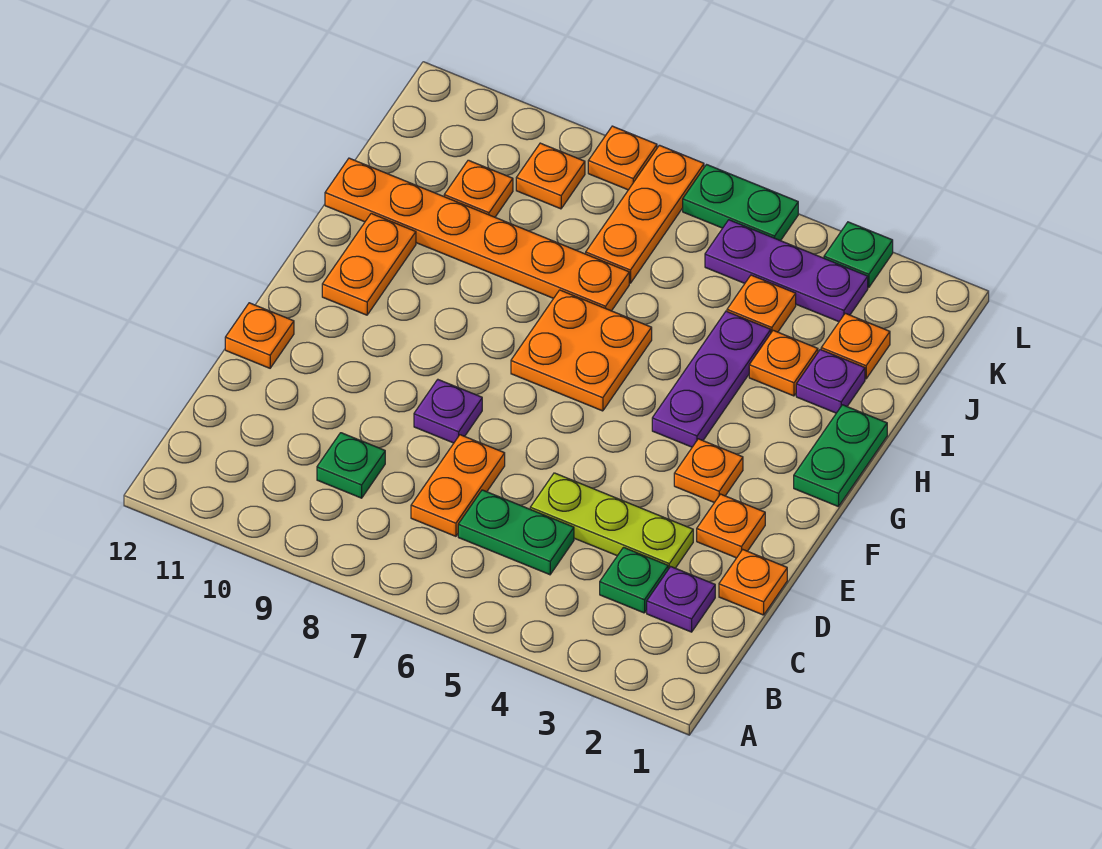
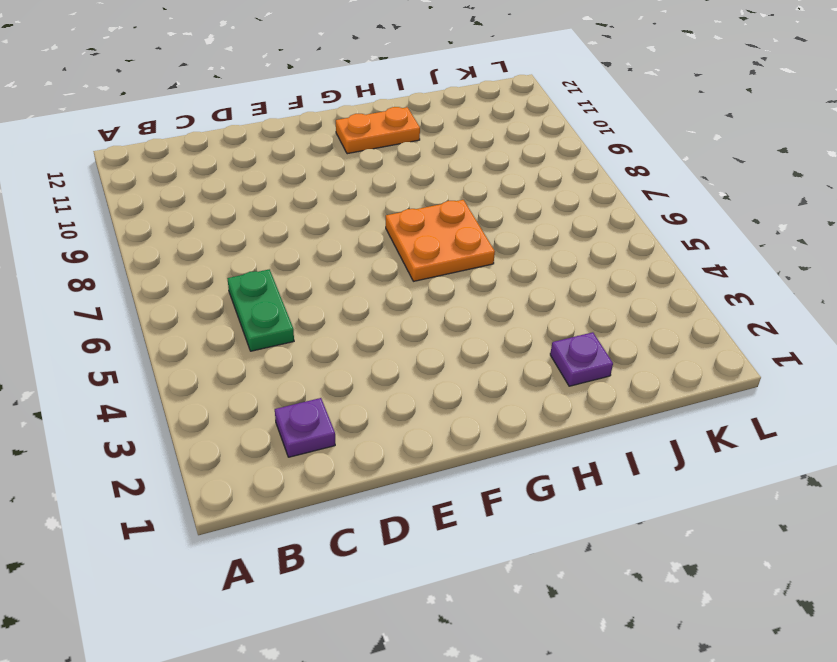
none -> green 1x1 plate [600,547,668,613]
none -> orange 1x2 plate [411,435,505,536]
none -> green 1x1 plate [317,433,385,498]

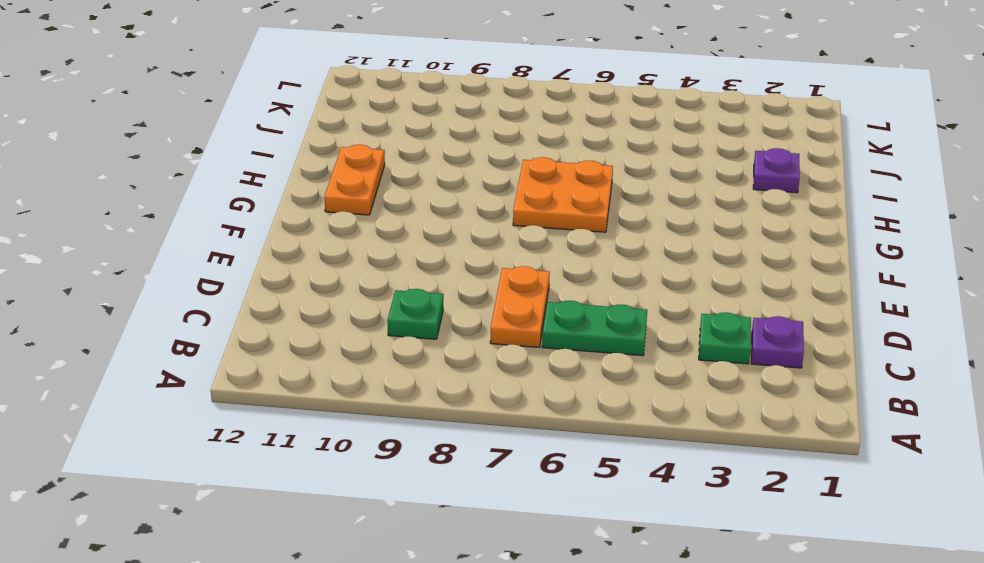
none -> orange 1x1 plate [719,550,787,615]
none -> lime 1x3 plate [530,473,693,569]
none -> orange 1x1 plate [697,494,765,558]

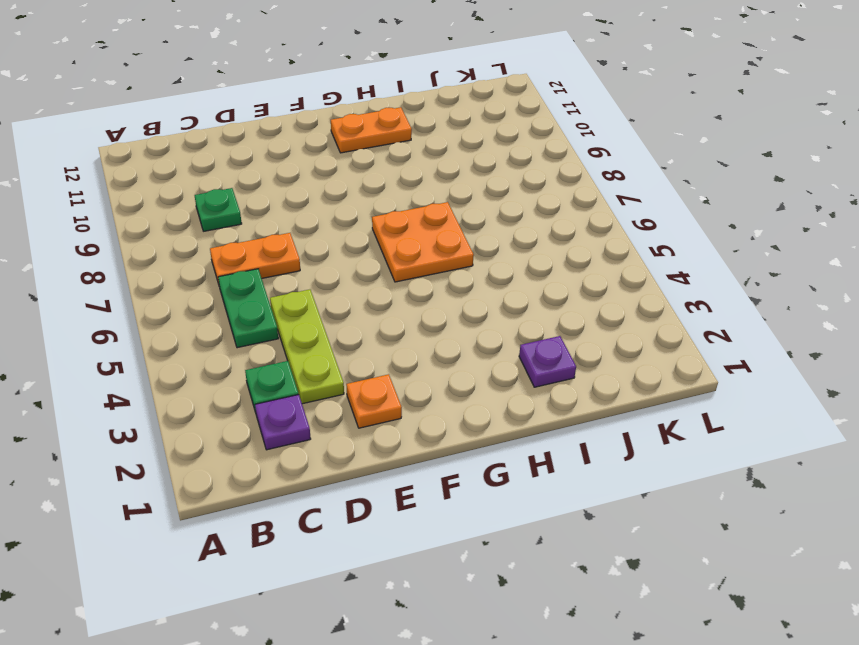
none -> orange 1x1 plate [719,550,787,615]
none -> purple 1x1 plate [414,380,482,443]
none -> orange 1x1 plate [225,303,294,368]

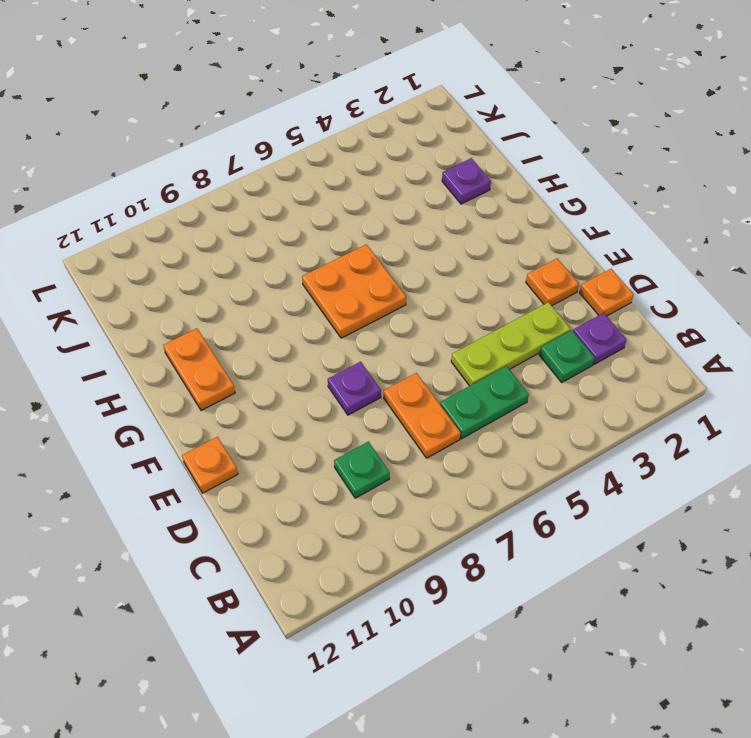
none -> orange 1x1 plate [674,439,743,503]
none -> green 1x2 plate [794,405,887,507]
none -> purple 1x3 plate [652,311,771,447]

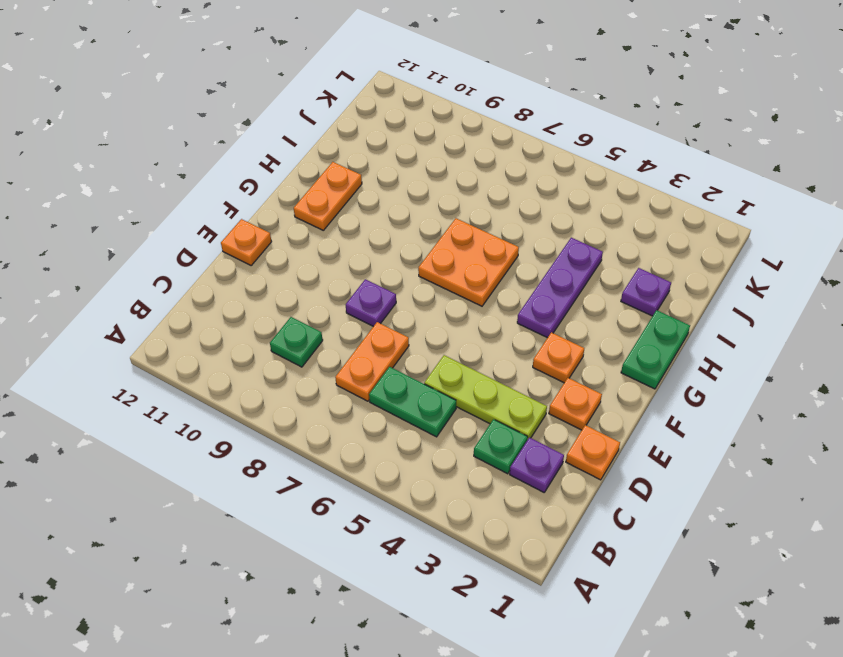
none -> orange 1x1 plate [749,330,818,396]
none -> orange 1x6 plate [325,158,629,311]
none -> orange 1x1 plate [821,313,890,379]

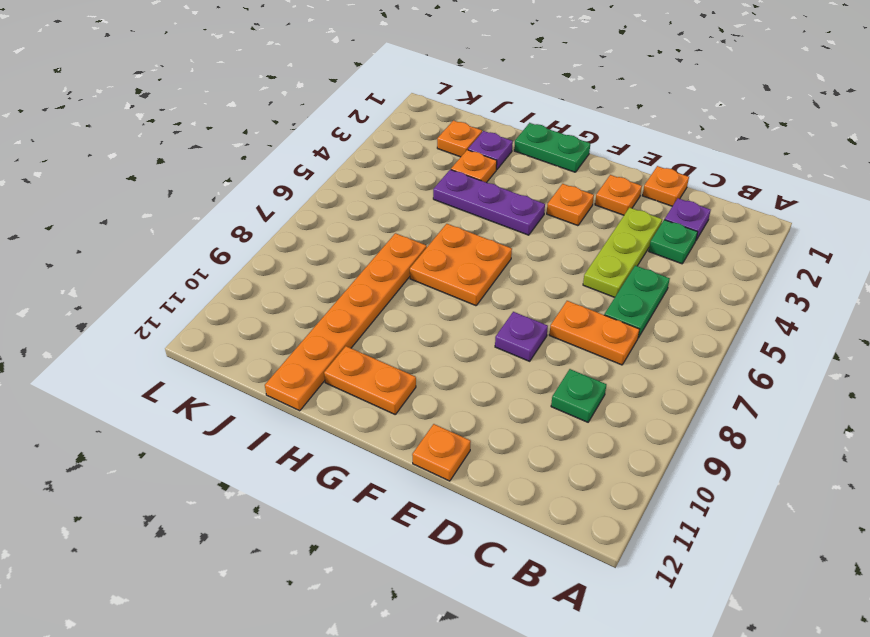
none -> orange 1x1 plate [727,275,796,332]
none -> orange 1x3 plate [586,145,704,283]
none -> orange 1x1 plate [444,160,513,217]

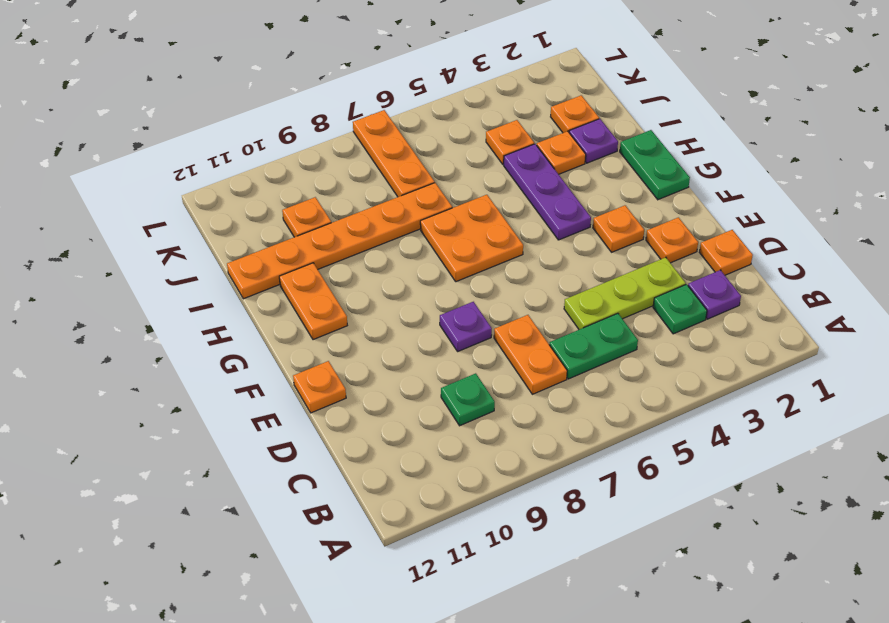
none -> purple 1x3 plate [705,220,868,322]
none -> orange 1x1 plate [516,143,585,209]
none -> green 1x1 plate [824,222,893,287]

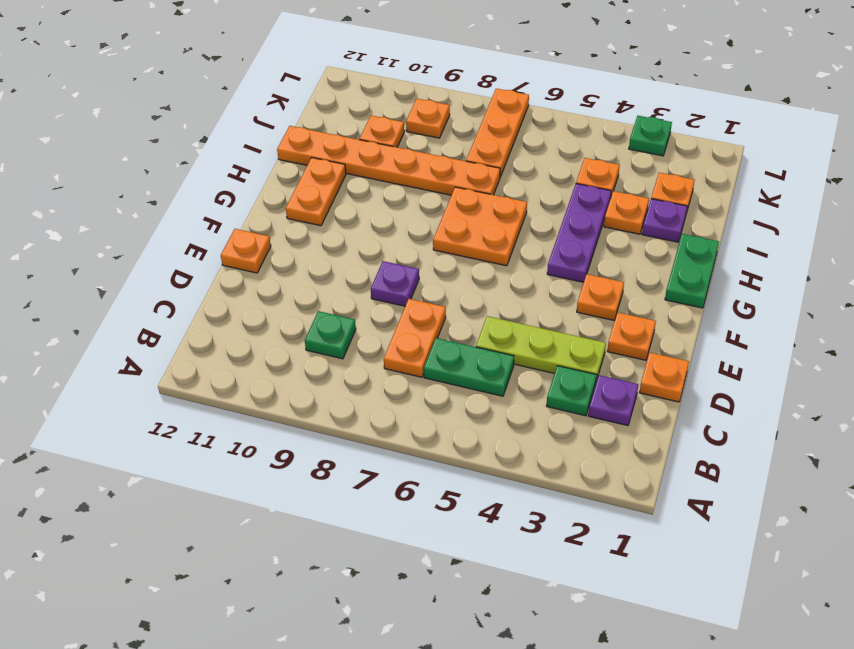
none -> purple 1x3 plate [705,220,868,322]
none -> green 1x2 plate [683,165,798,241]
none -> orange 1x1 plate [588,126,657,190]

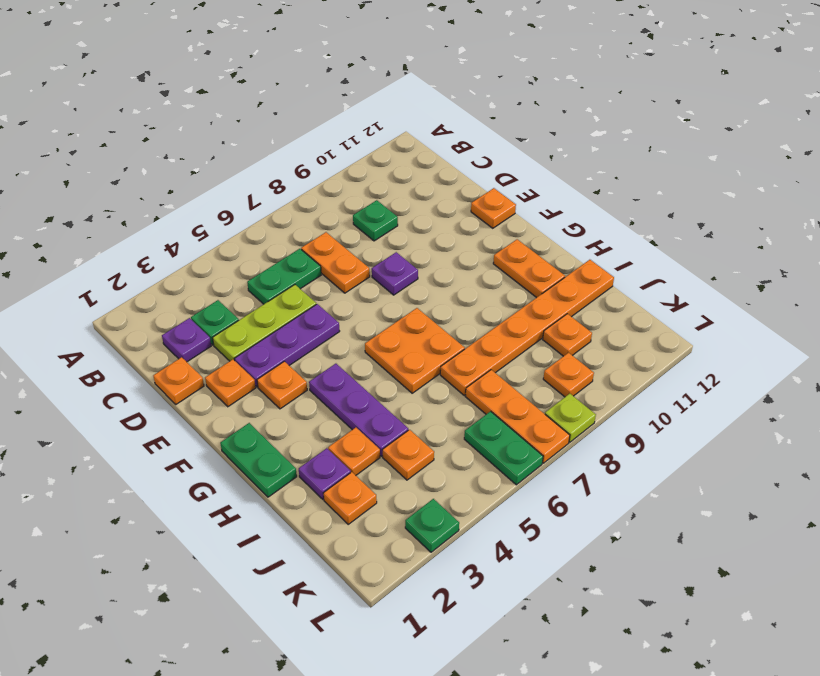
purple 1x3 plate [234,304,340,387] -> purple 1x3 plate moved to [705,220,868,322]
green 1x2 plate [464,411,543,485] -> green 1x2 plate turned to [683,165,798,241]
lime 1x1 plate [545,394,596,442] -> orange 1x1 plate [588,126,657,190]

